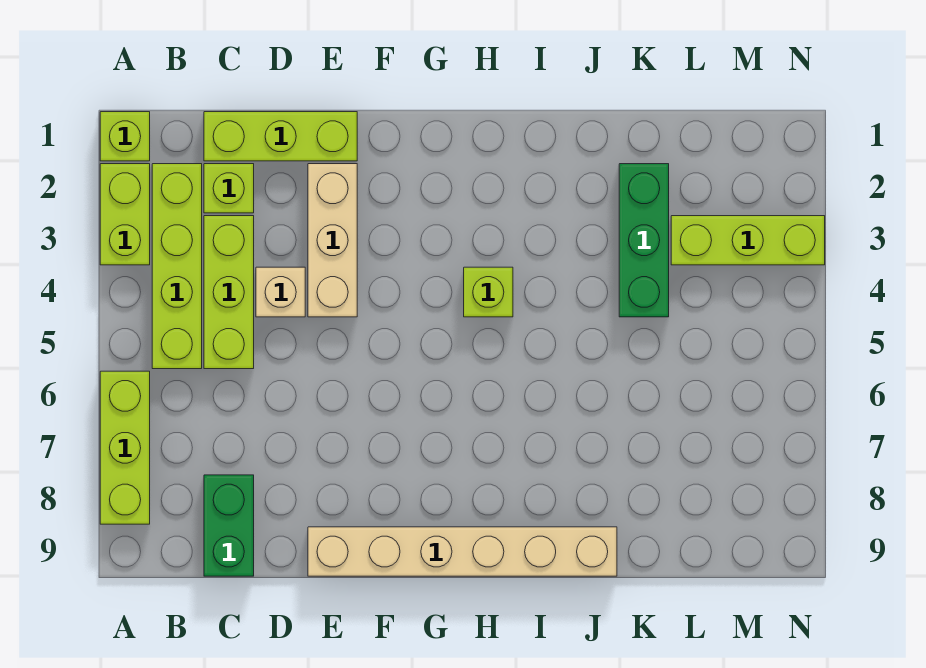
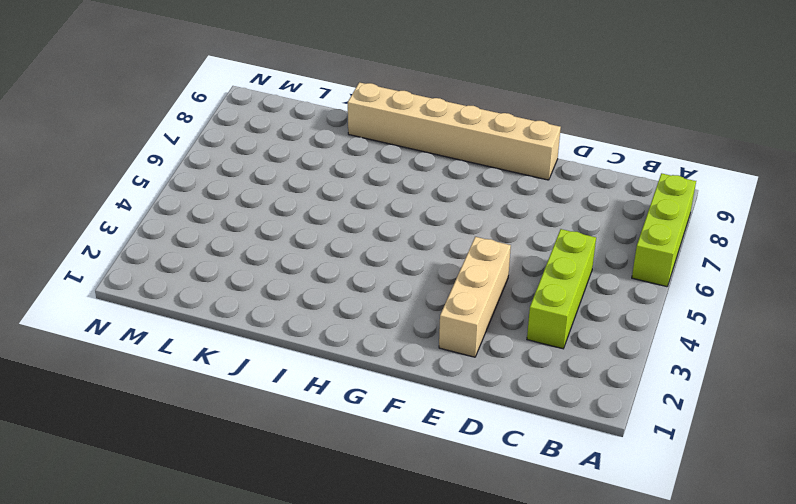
none -> lime 1x1 brick [100,112,150,161]
none -> lime 1x2 brick [100,164,150,265]
none -> lime 1x4 brick [152,164,202,369]

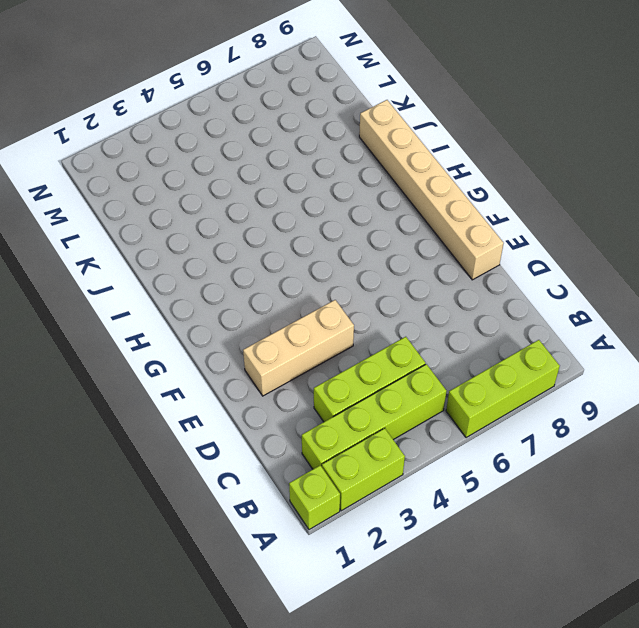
none -> lime 1x3 brick [204,112,357,161]
none -> lime 1x1 brick [204,164,254,213]
none -> green 1x2 brick [204,475,254,576]

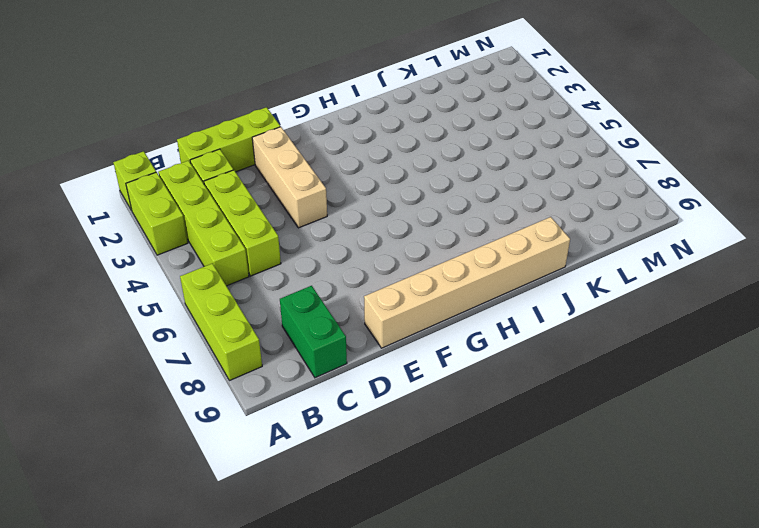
none -> tan 1x1 brick [256,267,305,317]
none -> lime 1x1 brick [464,267,513,317]
none -> green 1x3 brick [619,164,669,317]

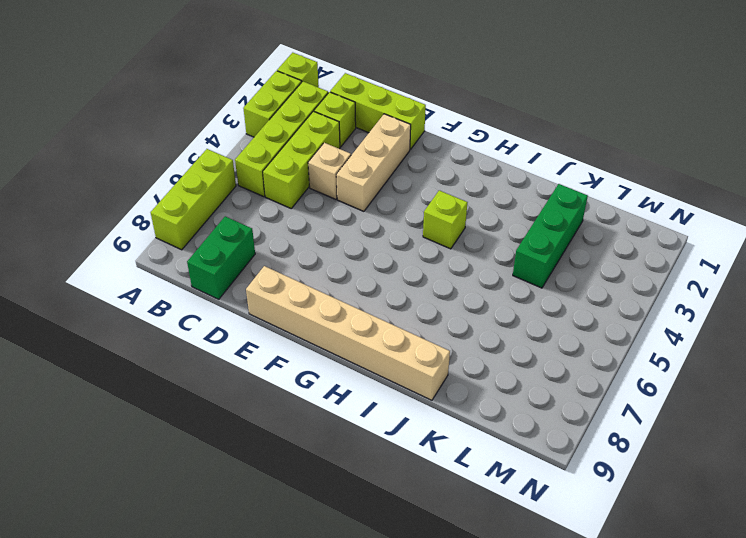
none -> lime 1x3 brick [671,216,825,265]

